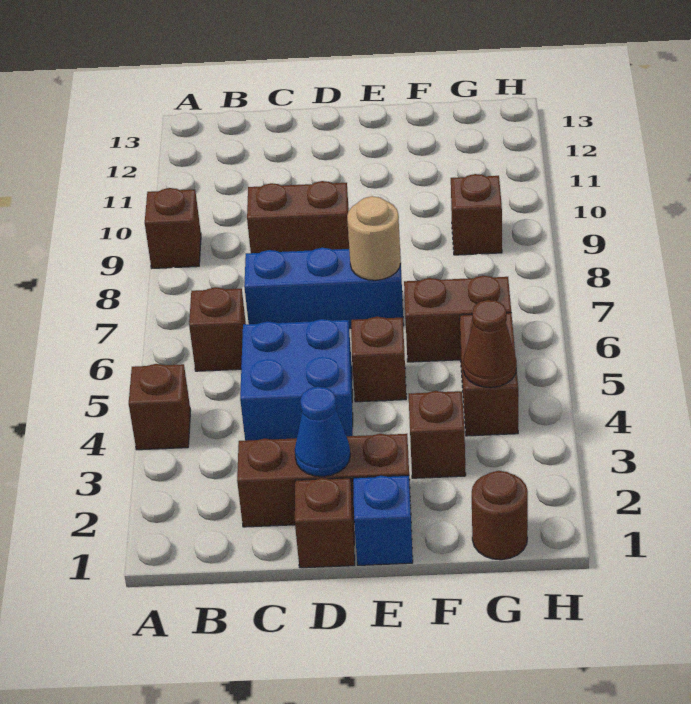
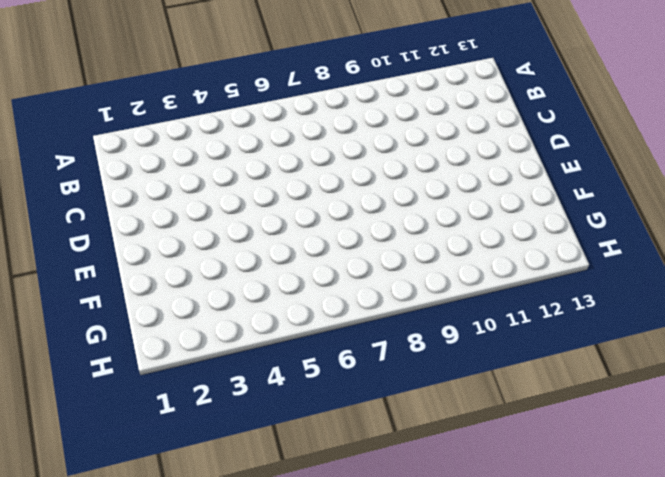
none -> brown 1x1 brick [129,364,191,450]
none -> brown 1x1 brick [145,188,201,268]
none -> brown 1x1 brick [189,287,246,371]

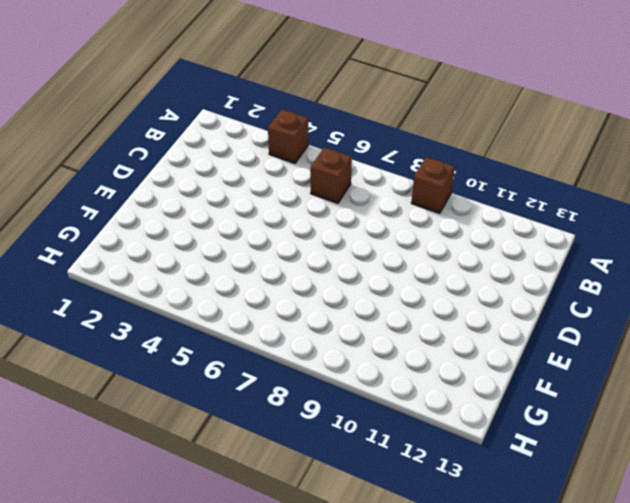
none -> brown 1x3 brick [237,434,411,527]
none -> blue 2x2 brick [240,319,353,441]
none -> blue 1x3 brick [244,248,403,328]

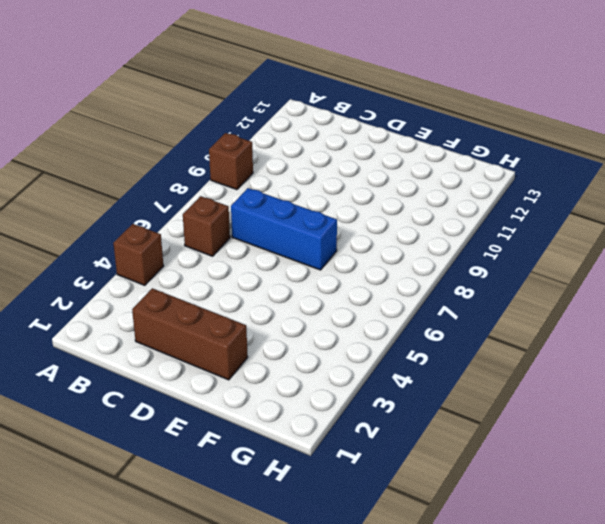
none -> blue 2x2 brick [240,319,353,441]
none -> brown 1x2 brick [247,181,349,253]
none -> brown 1x1 brick [295,478,355,568]

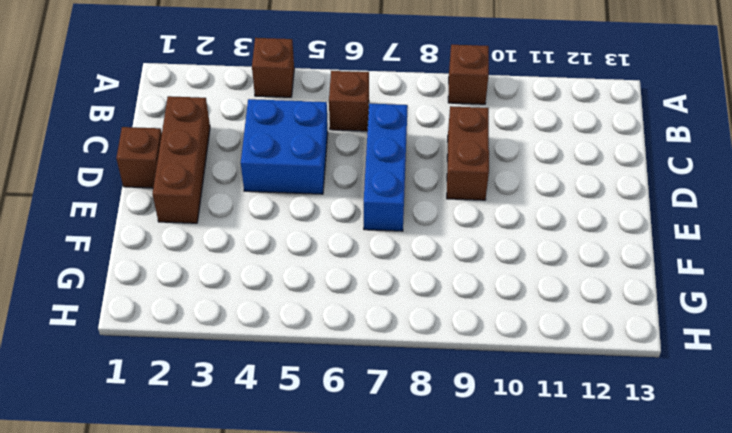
none -> blue 1x1 brick [353,475,413,565]
none -> brown 1x1 brick [351,317,406,402]
none -> brown 1x1 brick [409,391,466,478]

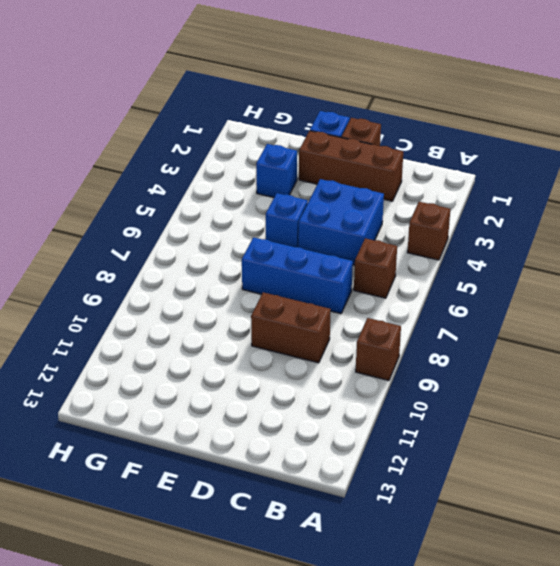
blue 1x1 brick [266,193,308,247] -> brown 1x1 brick [351,317,406,402]
blue 1x1 brick [256,144,297,197] -> brown 1x1 brick [409,391,466,478]
none -> brown 1x2 brick [404,276,511,362]
none -> brown 1x1 round brick [472,471,528,560]
none -> brown 1x2 brick [460,313,518,436]

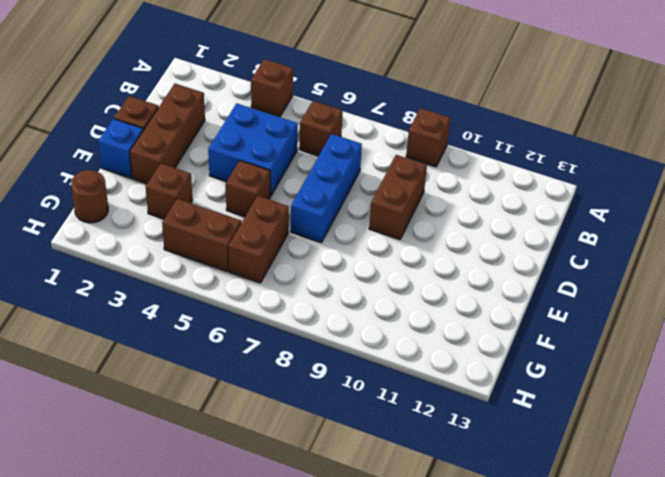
none -> brown 1x1 brick [451,174,502,255]
none -> blue 1x1 cone [295,387,350,476]
none -> tan 1x1 round brick [347,196,401,280]

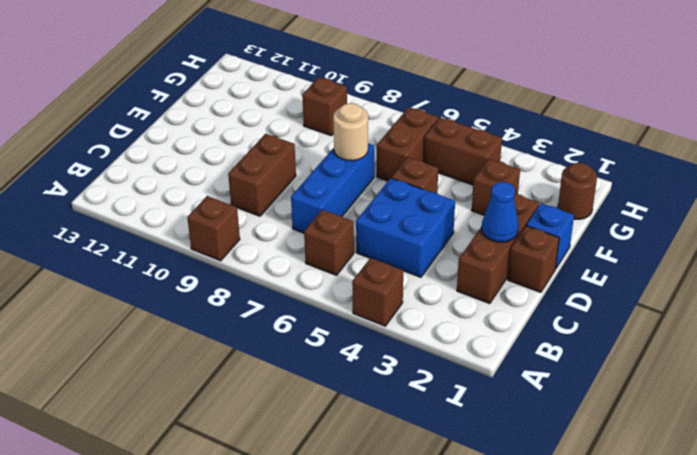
none -> brown 1x1 cone [463,300,517,388]

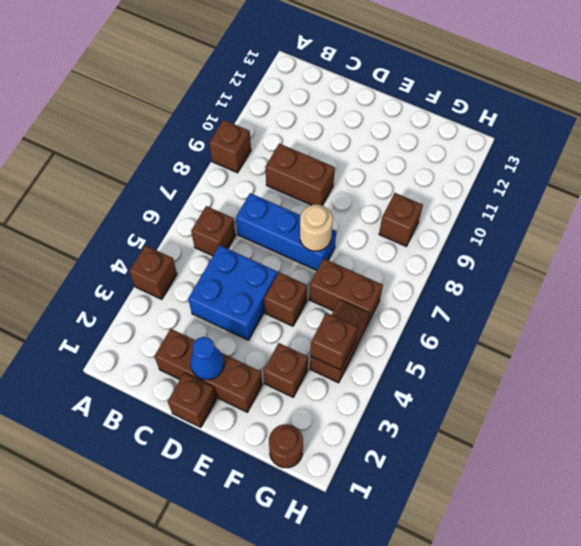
brown 1x1 brick [311,313,357,370] -> brown 1x1 cone [463,300,517,388]
none -> blue 1x1 brick [353,475,413,565]

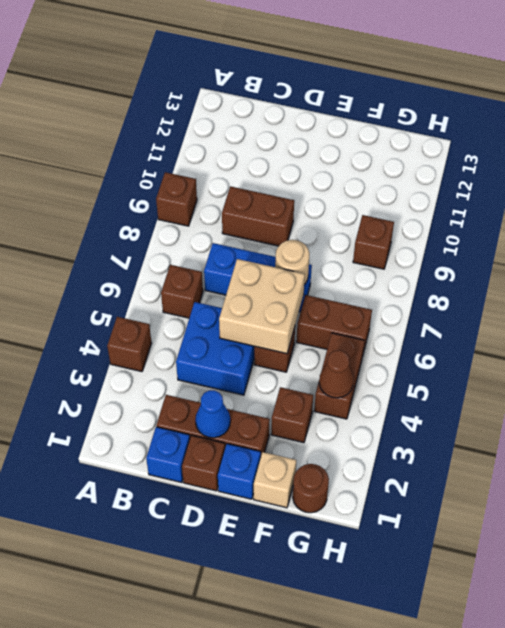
blue 1x1 brick [146,427,190,482] -> none
tan 2x2 brick [219,259,305,354] -> none
tan 1x1 brick [254,452,296,508] -> none

